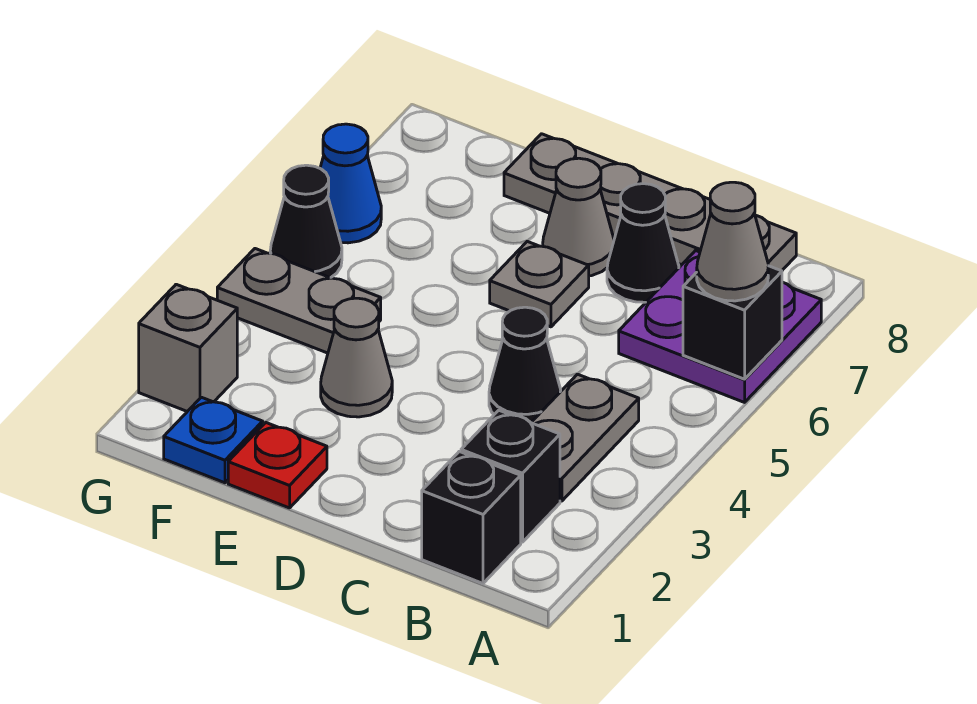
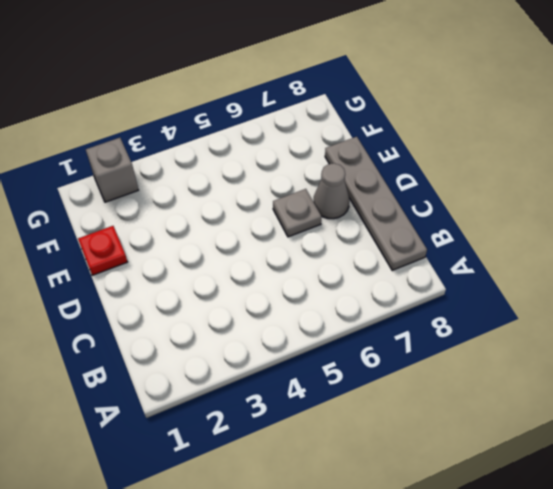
none -> purple 2x2 plate [619,251,821,402]
none -> black 1x1 brick [422,452,521,583]
none -> black 1x1 brick [461,410,560,542]

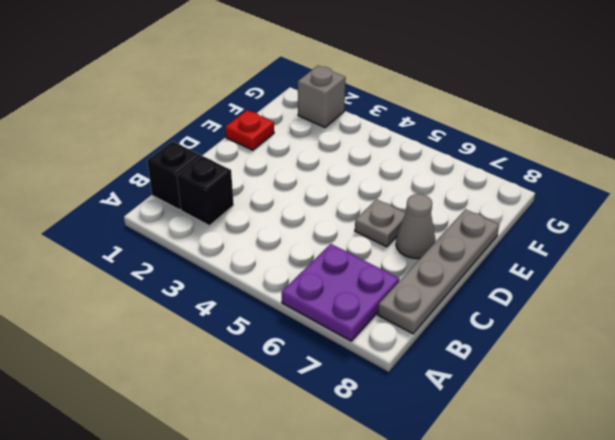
none -> grey 1x2 plate [531,374,639,501]
none -> black 1x1 cone [489,307,561,423]
none -> black 1x1 cone [607,184,679,302]

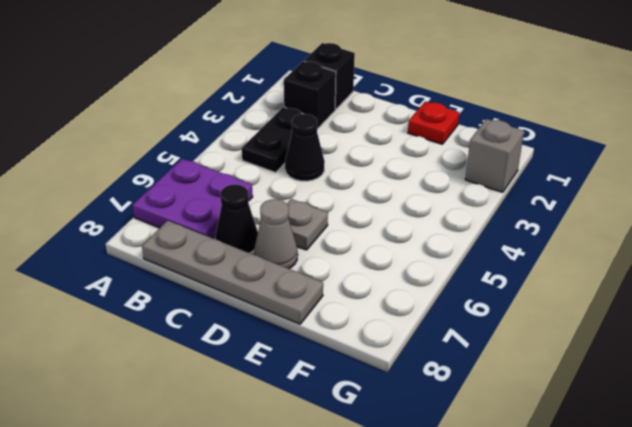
black 1x2 plate [242,107,303,173] -> grey 1x2 plate [531,374,639,501]
none -> grey 1x1 cone [321,298,392,417]
none -> blue 1x1 plate [164,397,263,483]
none -> grey 1x2 plate [217,249,381,353]

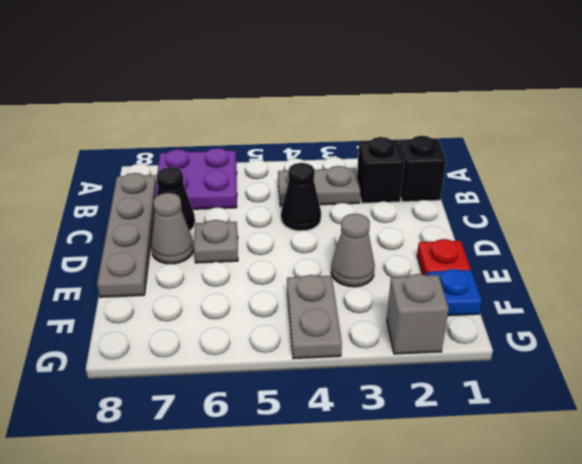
none -> black 1x1 cone [270,165,342,278]
none -> blue 1x1 cone [320,124,381,243]
none -> black 1x1 brick [683,266,782,379]

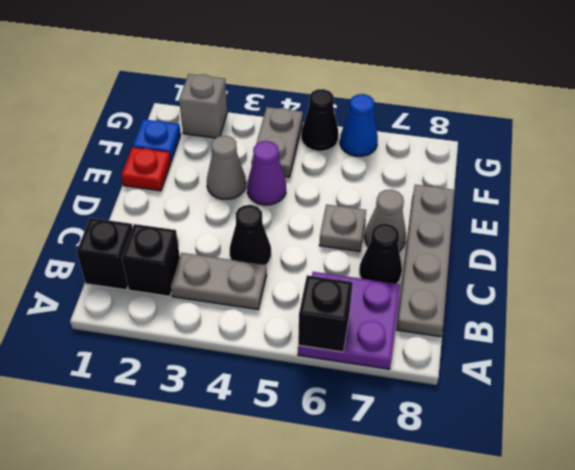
purple 1x1 cone [247,141,286,205] -> none
none -> grey 1x1 cone [697,182,768,301]

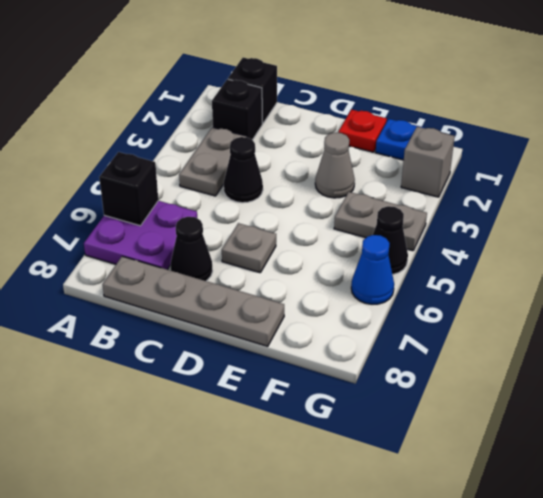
none -> grey 1x1 cone [543,158,614,276]
none -> grey 1x1 cone [697,182,768,301]

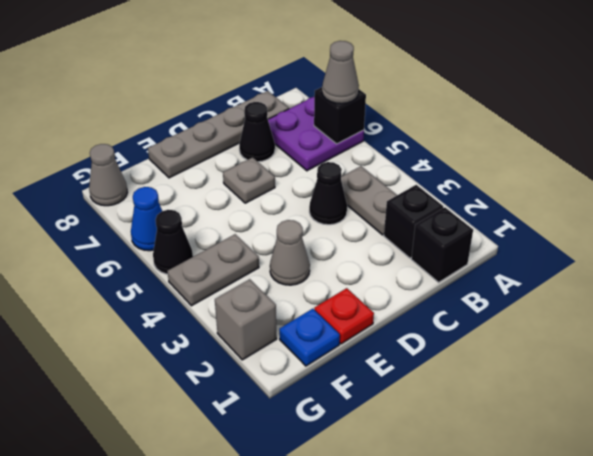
grey 1x1 cone [89,144,127,206] -> grey 1x1 cone moved to [543,158,614,276]

